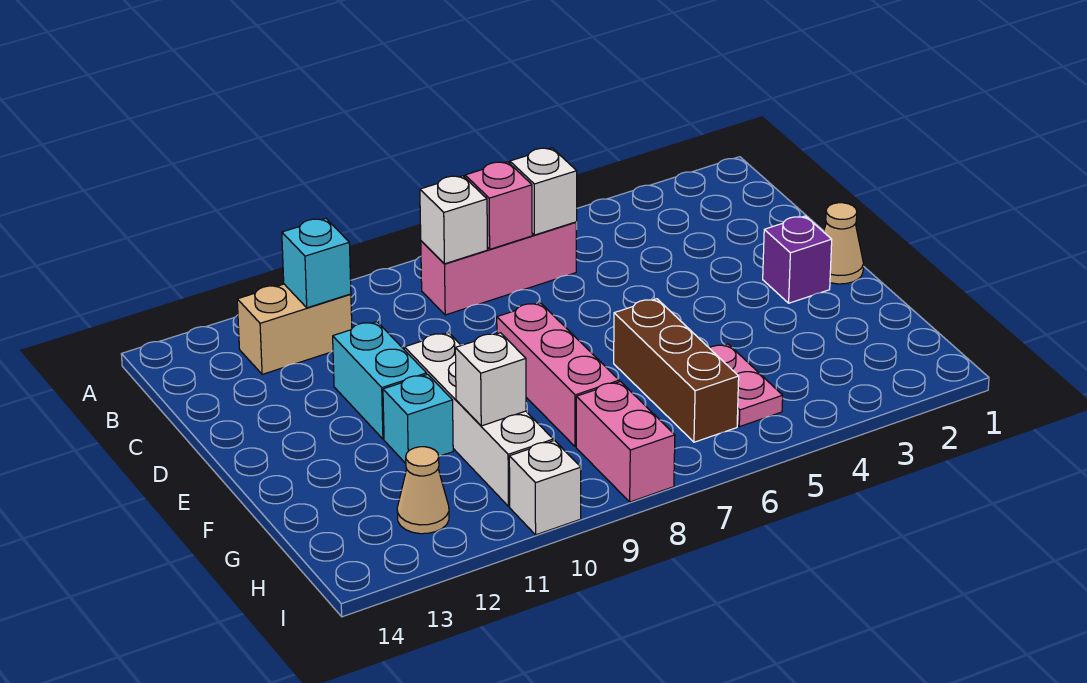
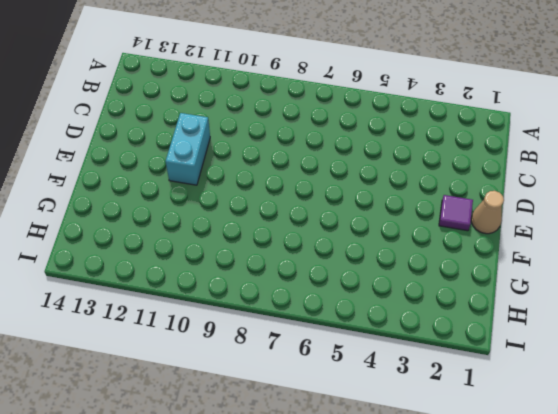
purple 1x1 tile [439,195,473,231] -> purple 1x1 brick [763,216,832,303]
none -> pink 1x3 brick [421,222,577,315]
none -> tan 1x2 brick [237,284,352,374]
none -> pink 1x3 brick [497,303,619,446]

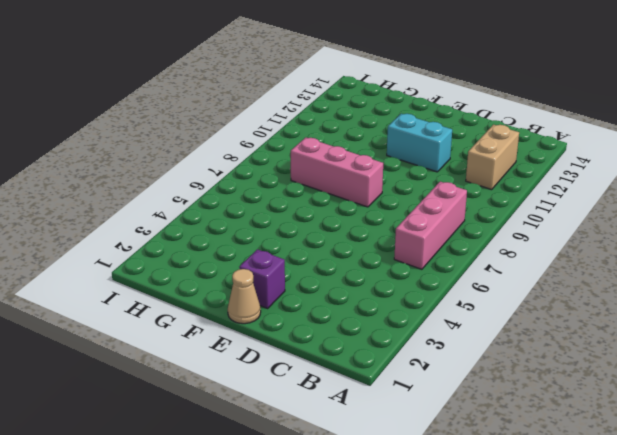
none -> white 1x4 brick [404,333,553,506]
none -> brown 1x3 brick [614,299,739,442]
none -> cyan 1x1 brick [383,374,453,463]

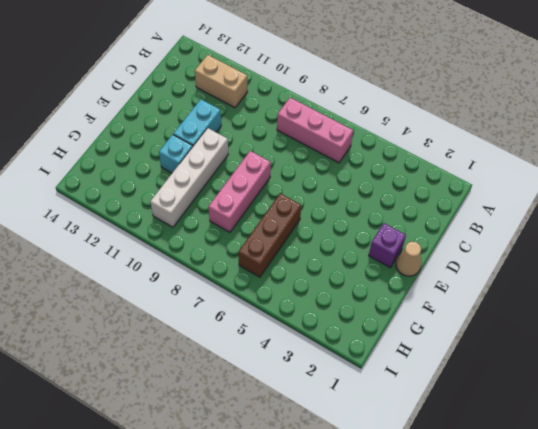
none -> pink 1x2 plate [710,344,783,427]
none -> pink 1x2 brick [576,382,675,502]
none -> tan 1x1 cone [397,447,449,534]

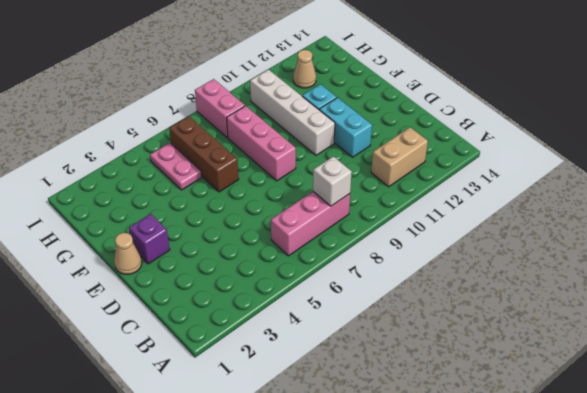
none -> white 1x1 brick [509,441,581,535]
none -> white 1x1 brick [510,148,577,235]
none -> pink 1x1 brick [465,162,532,249]

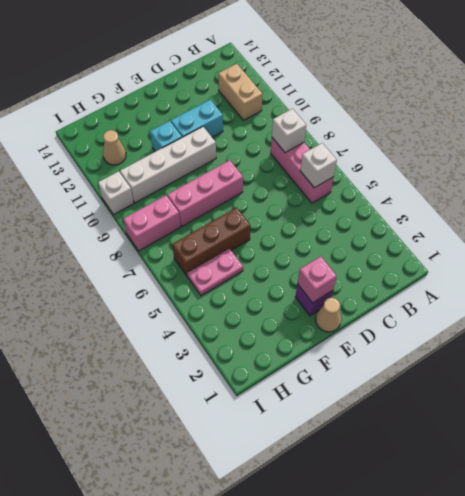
pink 1x1 brick [297,256,337,303] -> pink 1x1 brick moved to [465,162,532,249]
none -> cyan 1x1 brick [282,218,351,308]
none -> white 1x1 brick [455,333,526,426]

